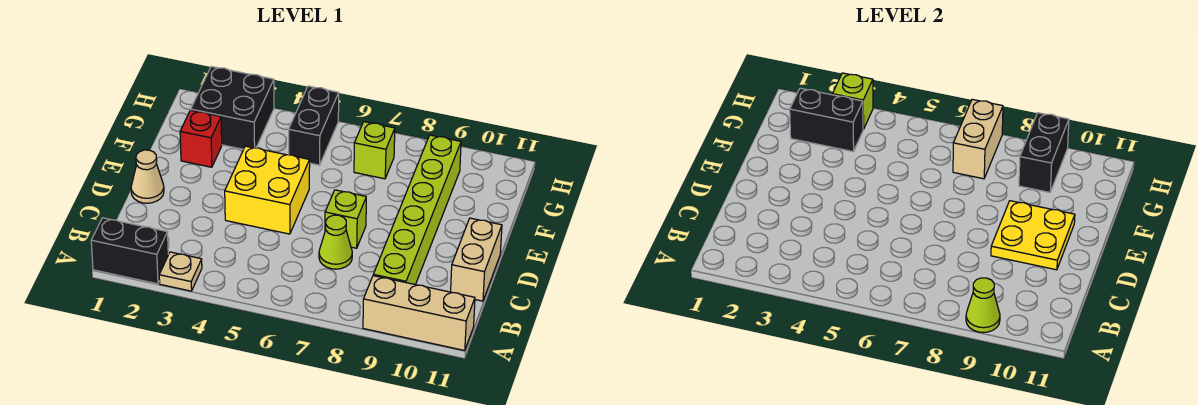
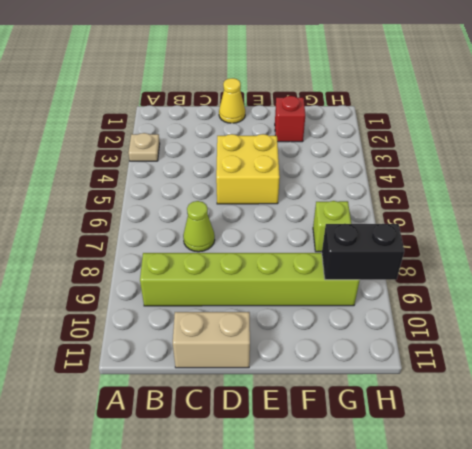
yellow 1x1 cone [219,78,245,123] -> tan 1x1 cone [131,150,164,203]
none -> black 1x2 brick [91,218,168,284]
none -> tan 1x3 brick [363,276,475,351]
none -> lime 1x1 brick [325,190,366,248]

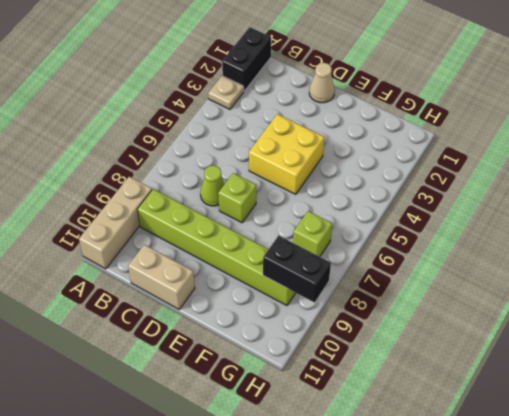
none -> red 1x1 brick [180,110,222,167]
none -> black 2x2 brick [191,67,274,149]
none -> black 1x2 brick [289,86,339,165]

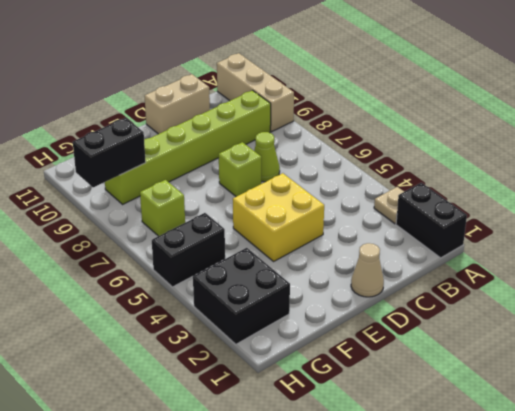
none -> red 1x1 brick [180,110,222,167]
none -> lime 1x1 cone [966,278,1000,333]
none -> yellow 2x2 plate [991,201,1075,270]

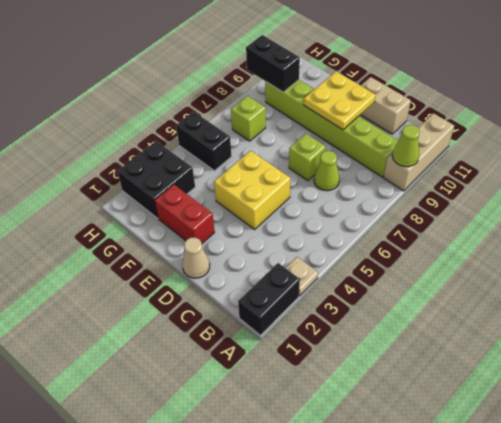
red 1x2 brick [155,185,215,243] -> red 1x1 brick [180,110,222,167]
none -> black 1x2 brick [790,88,863,152]
none -> tan 1x2 brick [953,99,1003,179]
none -> lime 1x1 brick [833,73,873,129]

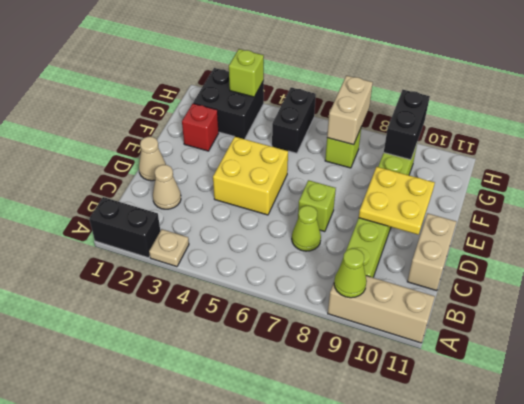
tan 1x1 cone [153,165,181,209] -> none
none -> black 1x2 brick [790,88,863,152]

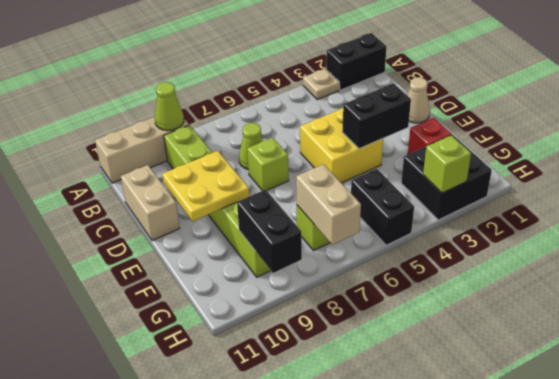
black 1x2 brick [342,83,411,149] -> black 1x2 brick moved to [790,88,863,152]

